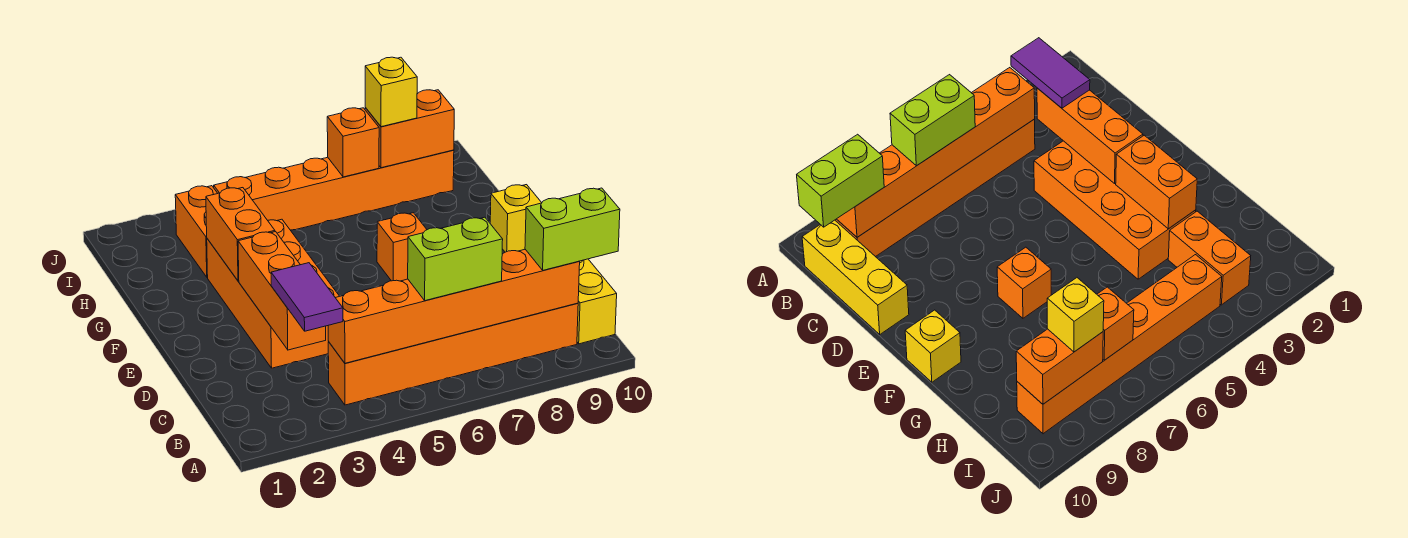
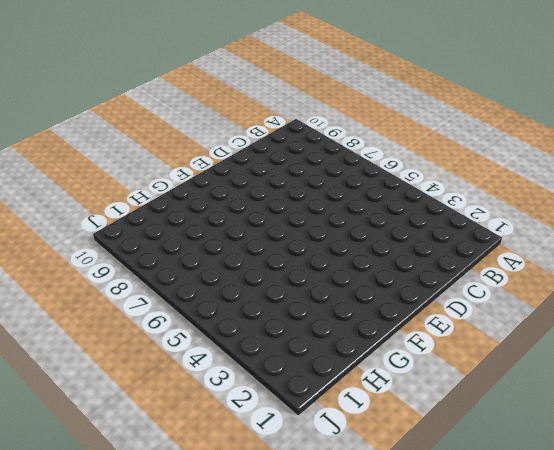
none -> orange 1x6 brick [328,303,578,405]
none -> yellow 1x3 brick [577,259,617,344]
none -> orange 2x4 brick [207,219,340,368]

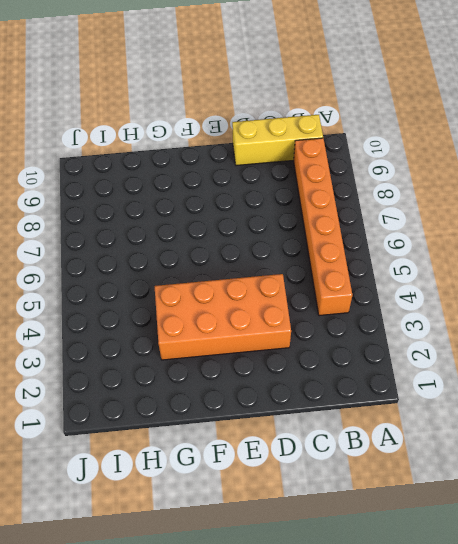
none -> orange 1x1 brick [377,213,427,281]
none -> yellow 1x1 brick [490,185,542,252]
none -> orange 1x2 brick [175,186,218,277]

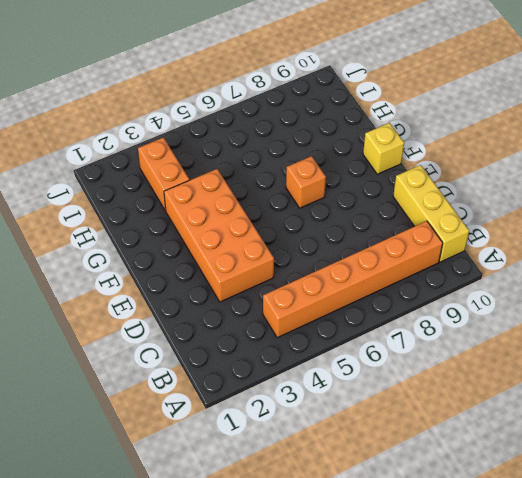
none -> orange 1x6 brick [214,150,454,230]
none -> orange 1x6 brick [328,249,580,363]
none -> orange 1x3 brick [238,232,326,350]

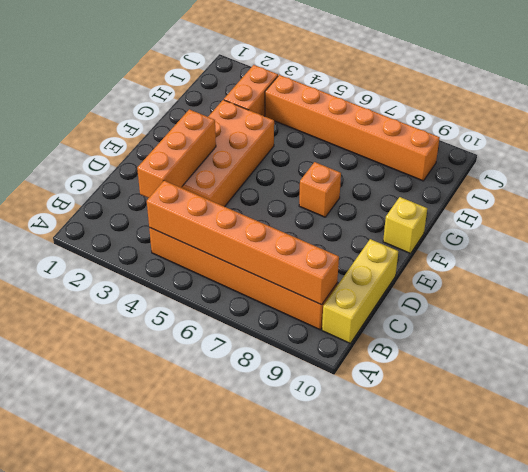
none -> orange 1x2 brick [206,188,275,281]
none -> orange 1x1 brick [327,108,379,177]
none -> orange 1x2 brick [365,90,454,168]

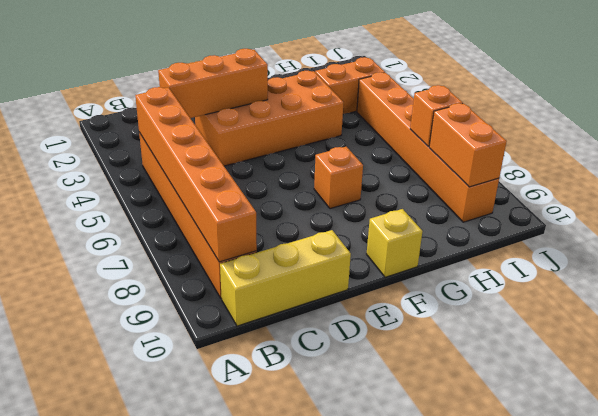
none -> orange 1x2 brick [206,188,275,281]
none -> purple 1x2 tile [271,263,343,331]
none -> lime 1x2 brick [408,217,503,301]

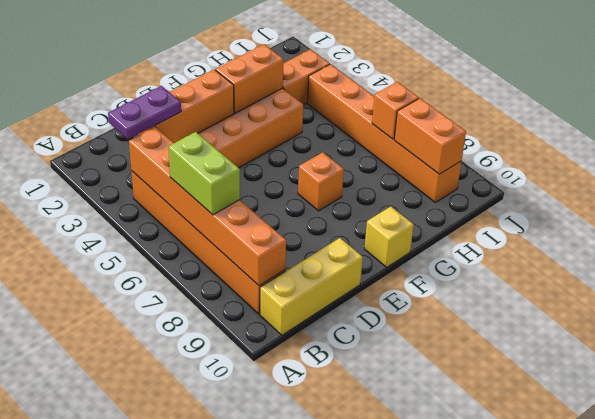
purple 1x2 plate [108,86,181,139] -> purple 1x2 tile [271,263,343,331]
none -> lime 1x2 brick [525,188,620,270]
none -> yellow 1x1 brick [365,57,417,127]

